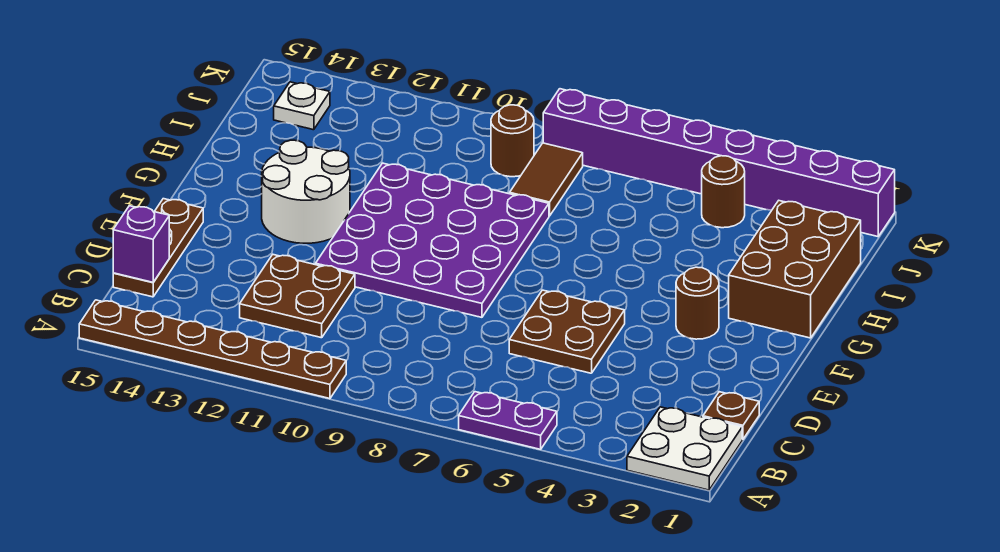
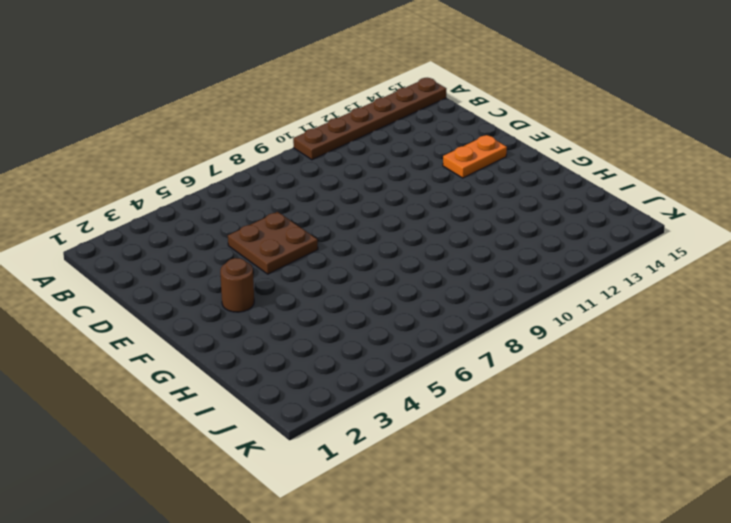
orange 1x2 plate [443,135,507,178] -> none
none -> white 2x2 plate [627,407,742,490]
none -> purple 1x2 plate [459,392,557,449]
none -> brown 1x1 plate [703,392,759,439]

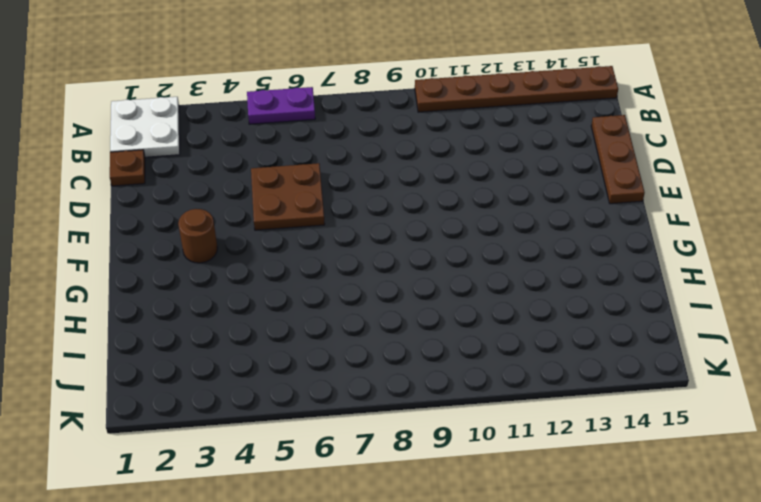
none -> brown 2x2 plate [240,255,355,338]
none -> purple 4x4 plate [316,163,549,317]
none -> white 2x2 round brick [262,140,350,243]

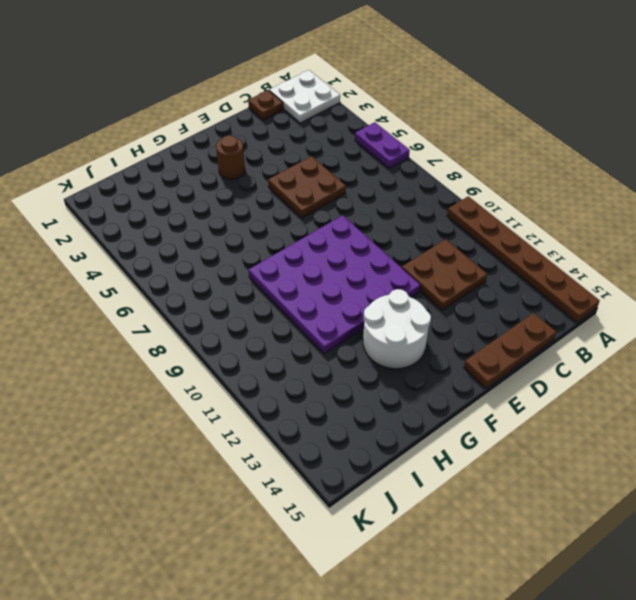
none -> brown 2x3 brick [729,201,861,338]
none -> brown 1x2 tile [510,143,583,216]
none -> brown 1x1 round brick [702,156,745,228]

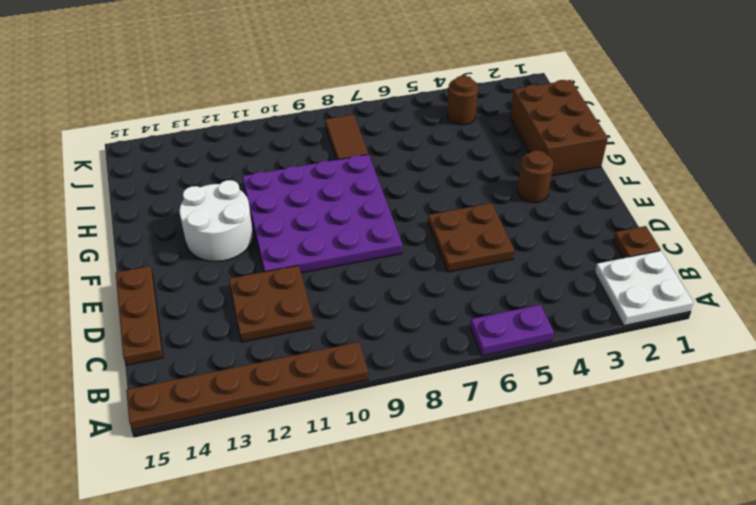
none -> brown 1x1 round brick [491,105,534,177]
none -> white 1x1 plate [274,82,330,130]
none -> purple 1x8 brick [543,89,895,237]

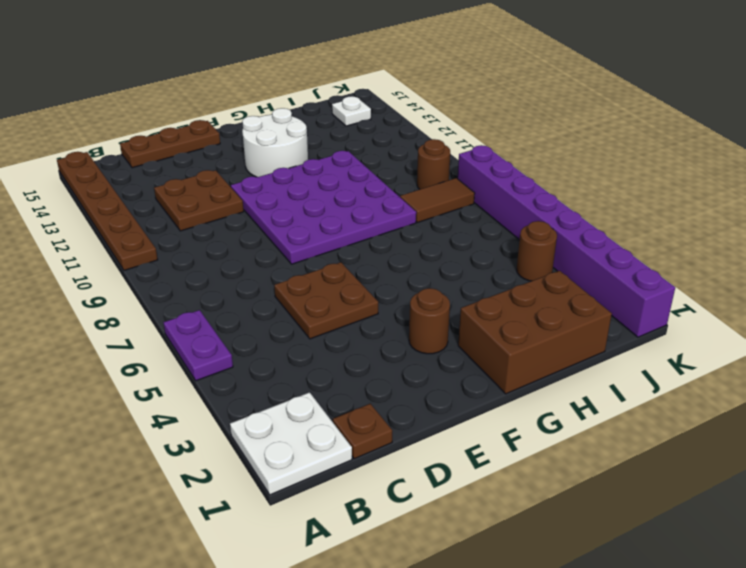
none -> purple 1x1 brick [113,206,169,282]

